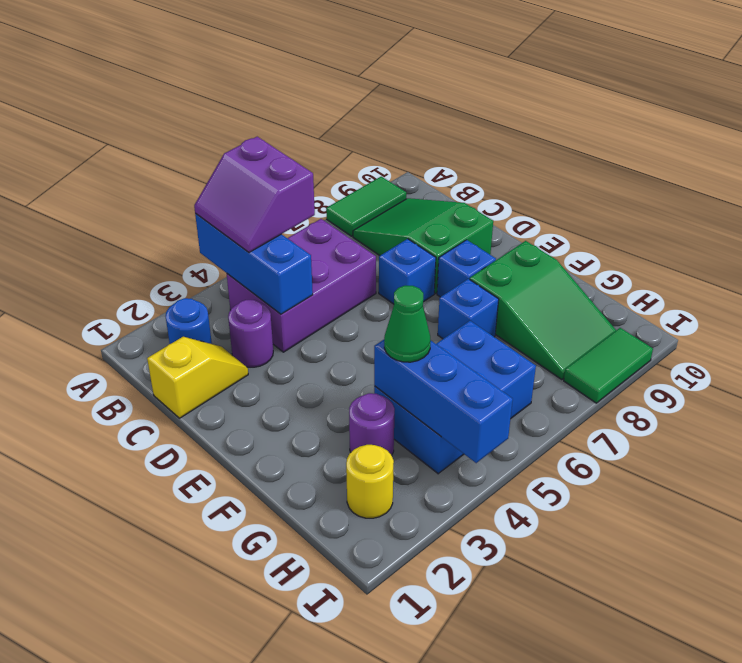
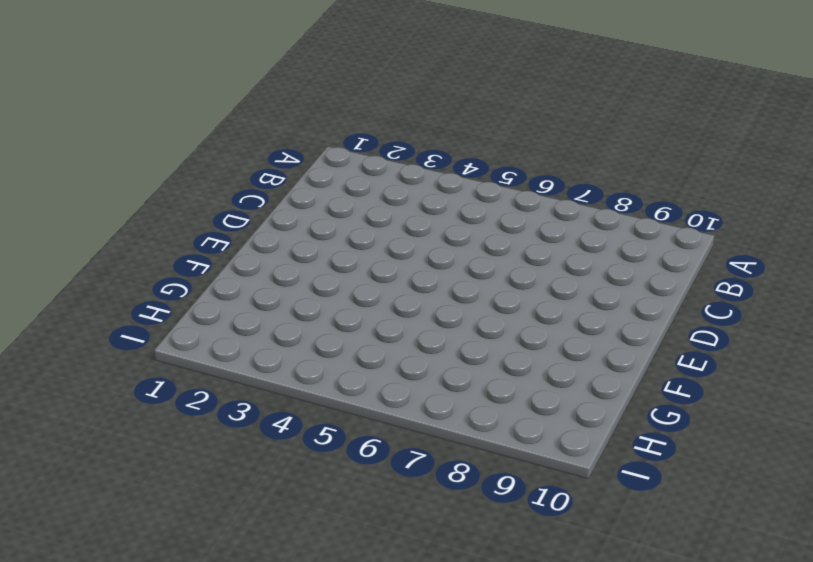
none -> green 1x2 tile [326,177,406,236]
none -> blue 1x1 round brick [165,298,212,344]
none -> purple 2x3 brick [227,219,376,352]

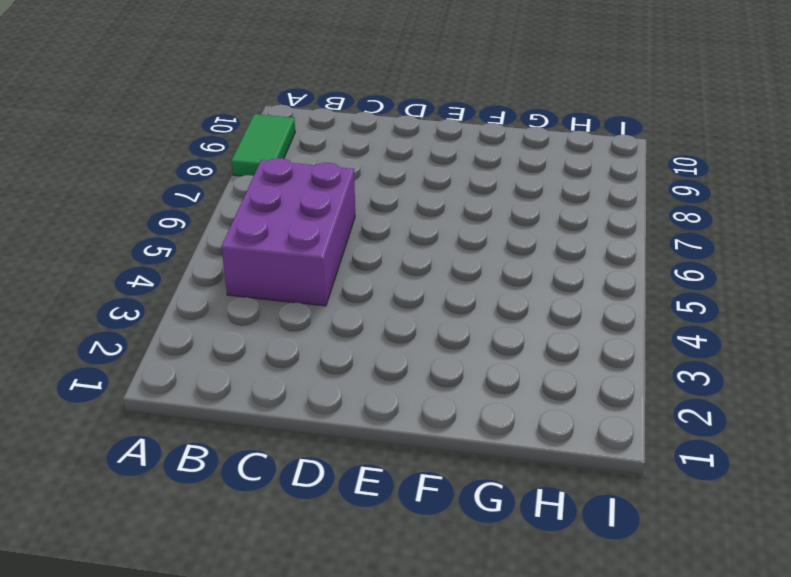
none -> blue 1x1 round brick [165,298,212,344]
none -> green 2x3 slope [353,198,493,293]
none -> yellow 1x2 slope [147,337,248,418]

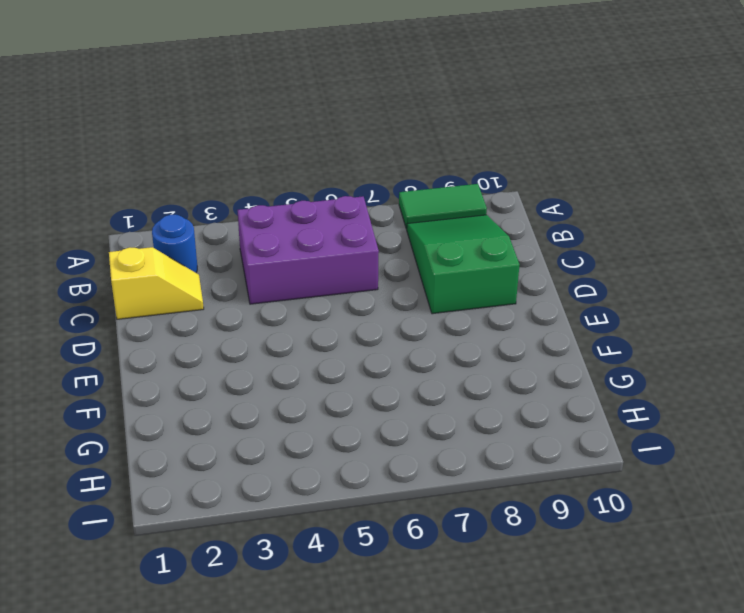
none -> purple 1x1 round brick [228,300,273,367]
none -> blue 1x1 brick [379,239,436,304]
none -> blue 1x1 brick [437,240,496,297]

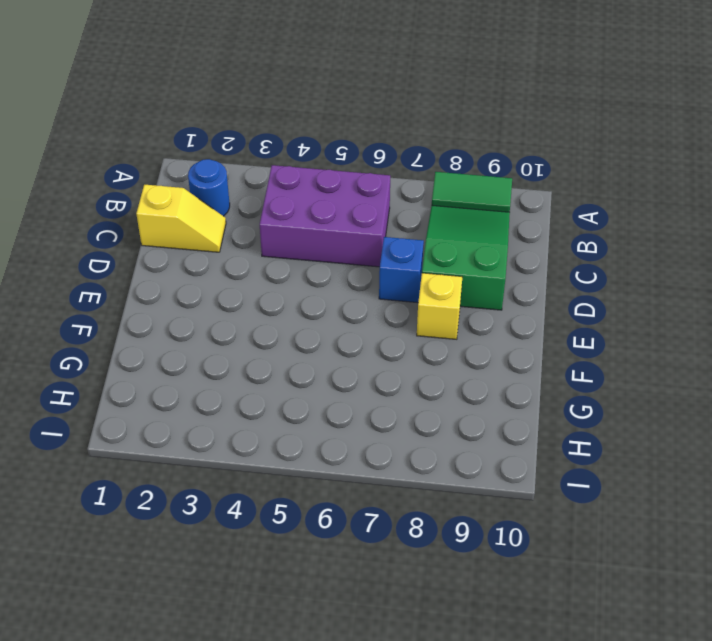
yellow 1x1 brick [417,273,462,339] -> blue 1x1 brick [437,240,496,297]
none -> purple 1x1 round brick [228,300,273,367]
none -> blue 1x1 brick [438,279,499,339]
none -> green 2x3 slope [470,241,616,380]

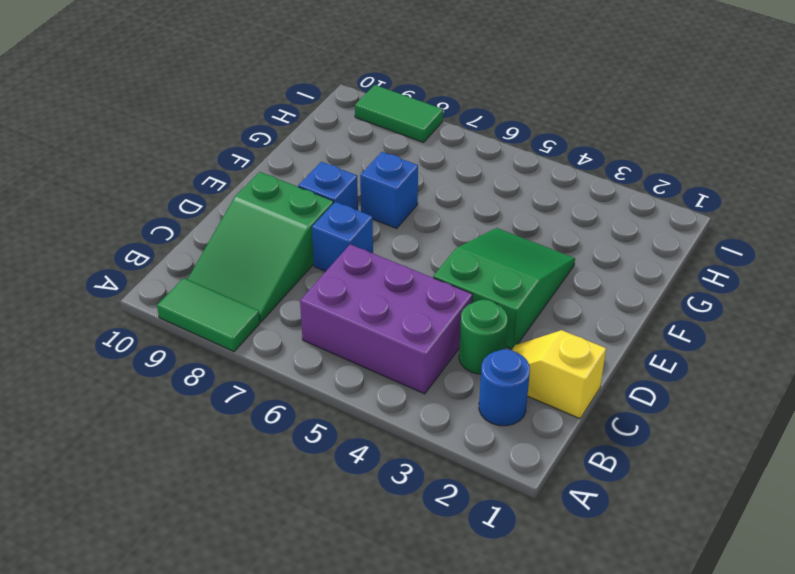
green 1x1 round brick [459,300,508,374] -> purple 1x1 round brick [228,300,273,367]
green 2x3 slope [433,228,575,349] -> green 2x3 slope moved to [470,241,616,380]
none -> purple 1x1 round brick [349,393,395,455]
none -> blue 2x3 brick [374,321,536,474]
none -> yellow 1x1 round brick [346,445,394,518]

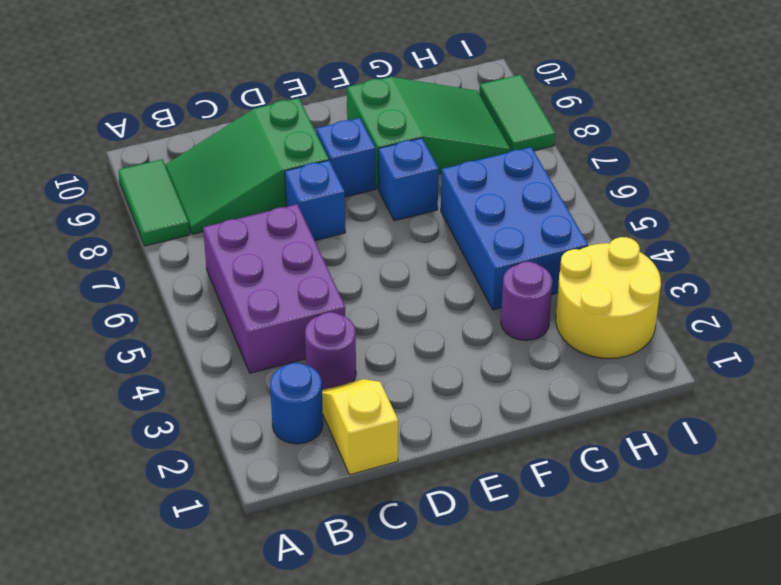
yellow 2x2 round brick [556,237,661,359] -> yellow 1x1 round brick [346,445,394,518]
none -> blue 1x3 brick [195,214,313,314]
none -> blue 1x3 brick [374,340,513,463]
none -> purple 2x2 slope [194,137,315,252]

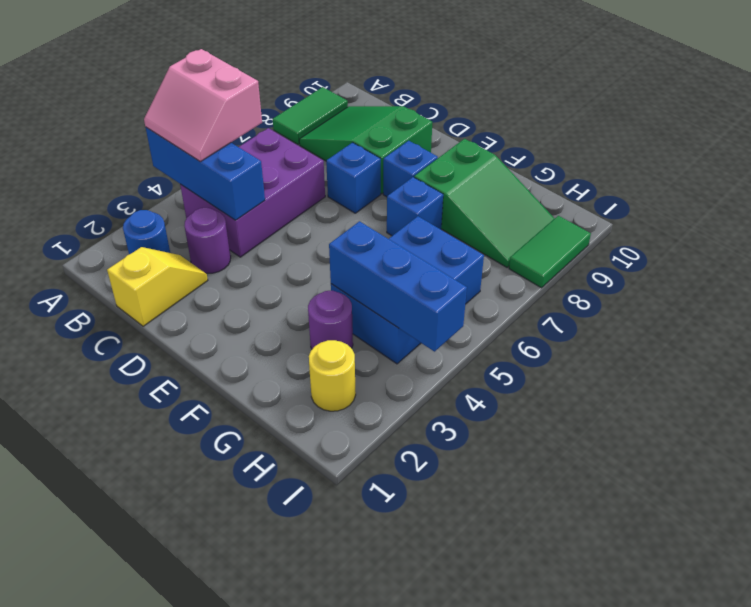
pink 2x2 slope [144,49,262,162] -> purple 2x2 slope [194,137,315,252]
none -> green 1x1 cone [384,286,431,362]

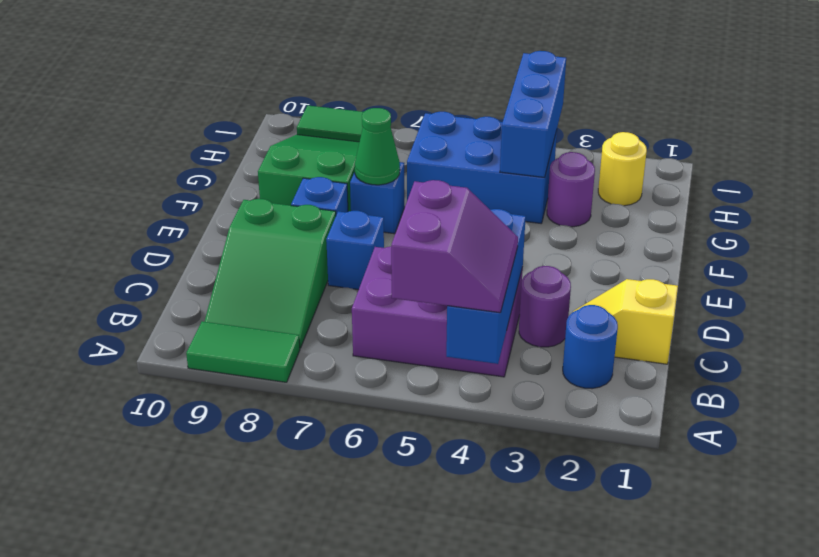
green 1x1 cone [355,108,400,185] -> green 1x1 cone moved to [384,286,431,362]

